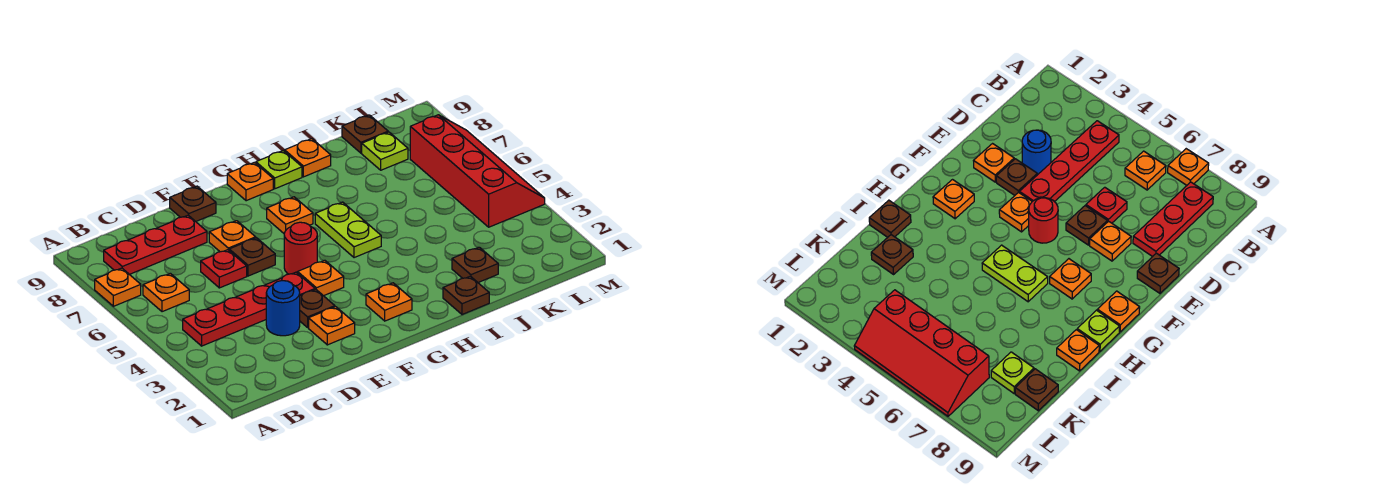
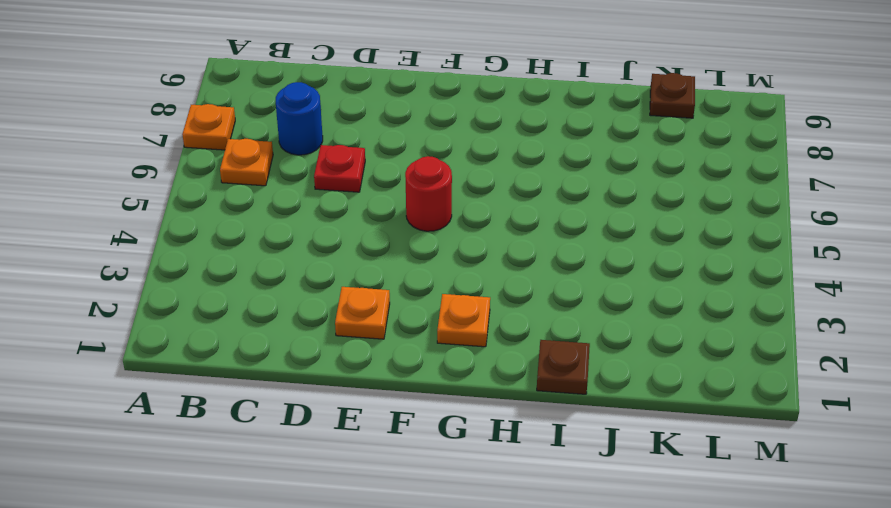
blue 1x1 round brick [276,82,323,155] -> blue 1x1 round brick moved to [266,281,300,336]
none -> red 1x4 plate [183,272,315,346]
none -> red 1x3 plate [104,215,207,274]
none -> brown 1x1 plate [300,290,335,327]

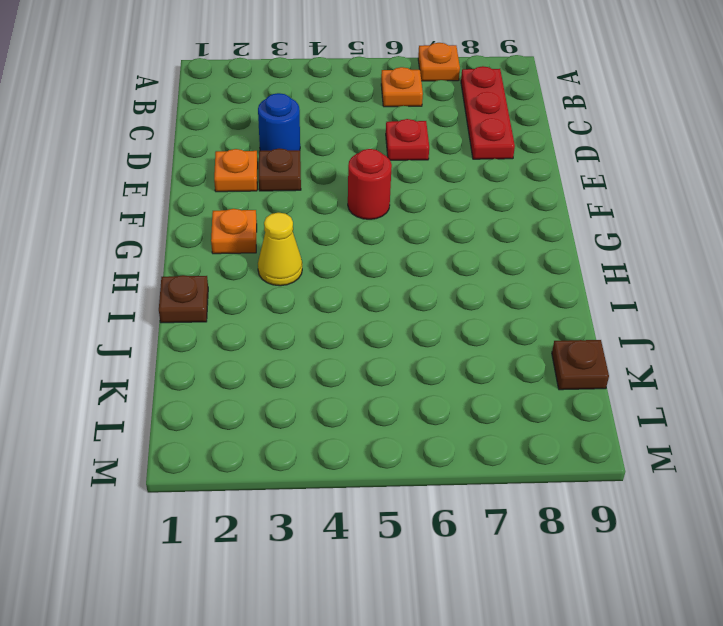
yellow 1x1 cone [258,213,302,286] -> none
none -> red 1x4 plate [183,272,315,346]
none -> brown 1x1 plate [229,238,275,276]
none -> orange 1x1 plate [209,221,256,252]

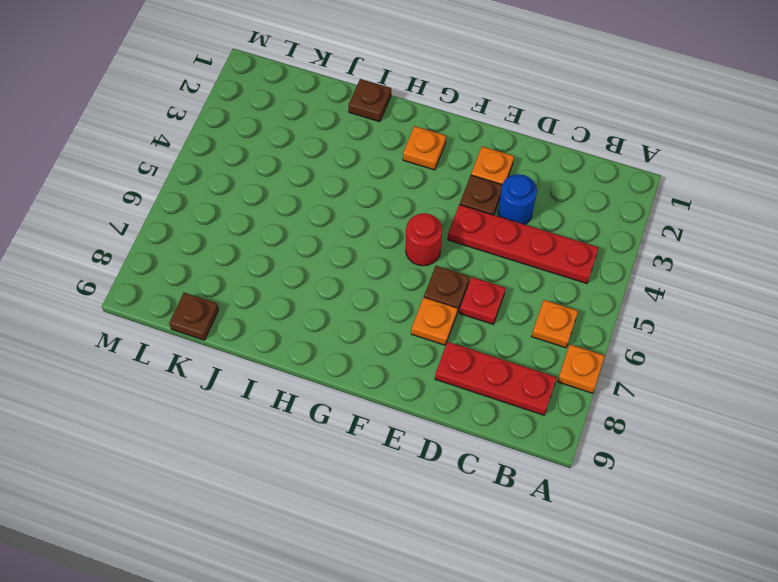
none -> brown 1x1 plate [170,186,216,221]
none -> orange 1x1 plate [298,260,344,296]
none -> orange 1x1 plate [267,197,313,233]

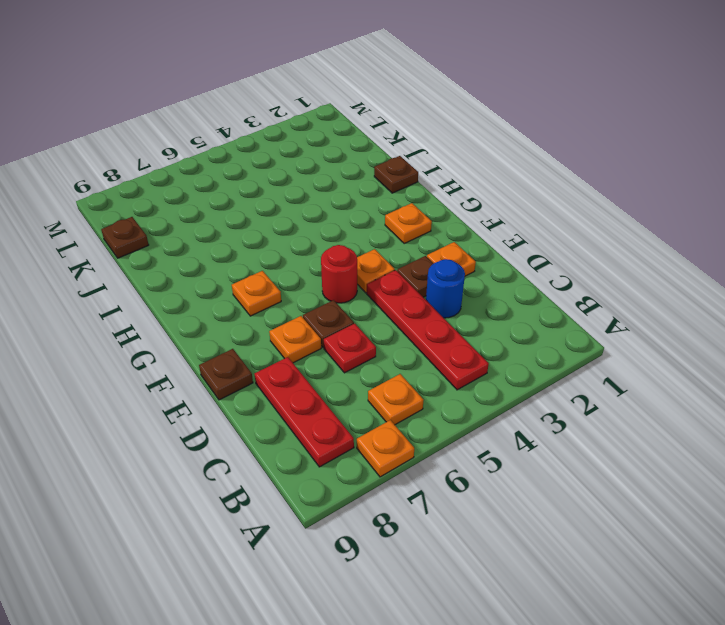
none -> orange 1x1 plate [227,162,273,201]
none -> lime 1x2 plate [315,202,381,258]
none -> lime 1x1 plate [256,151,302,189]

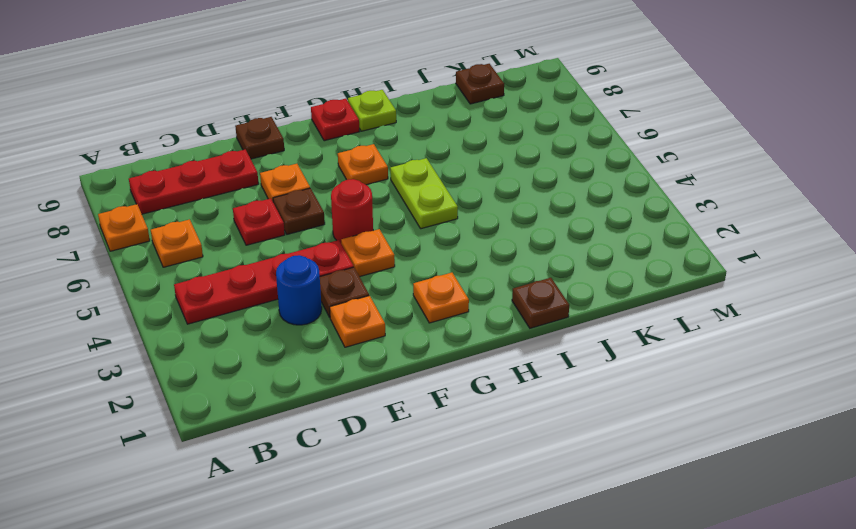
red 1x1 plate [311,99,360,141] -> orange 1x1 plate [227,162,273,201]
none -> orange 1x1 plate [285,139,331,177]
none -> brown 1x1 plate [452,247,498,282]
none -> lime 1x1 plate [362,132,408,170]

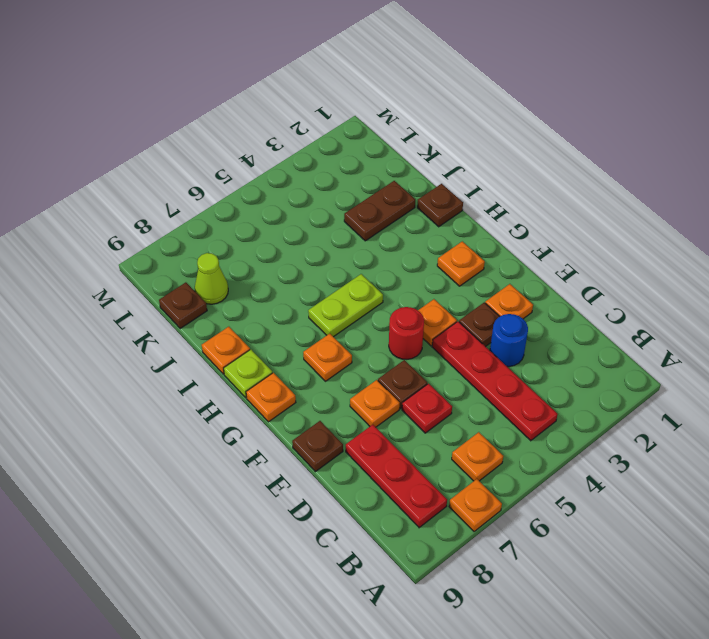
brown 1x2 plate [344,181,415,241] -> brown 1x1 plate [452,247,498,282]
lime 1x1 cone [195,253,228,304] -> lime 1x1 plate [362,132,408,170]
none -> red 2x4 slope [410,115,545,227]

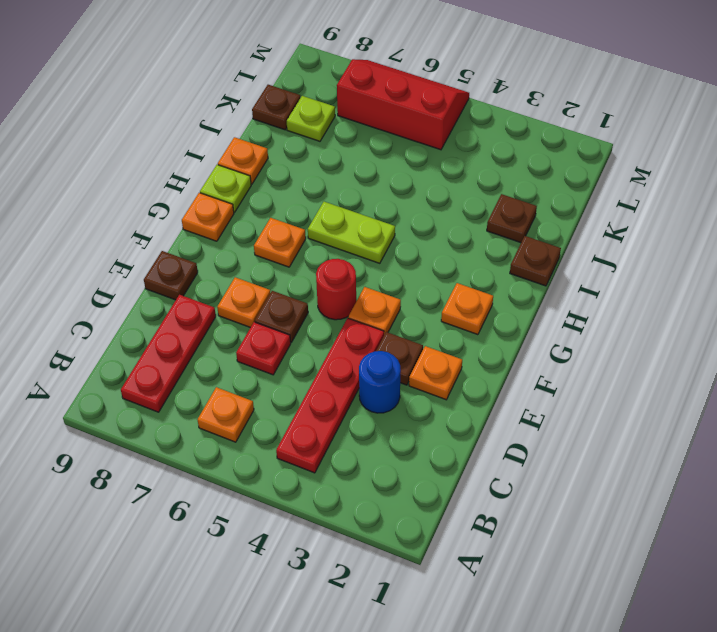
red 2x3 slope [337,59,469,150] -> red 2x4 slope [410,115,545,227]
none -> orange 1x1 plate [95,268,141,306]

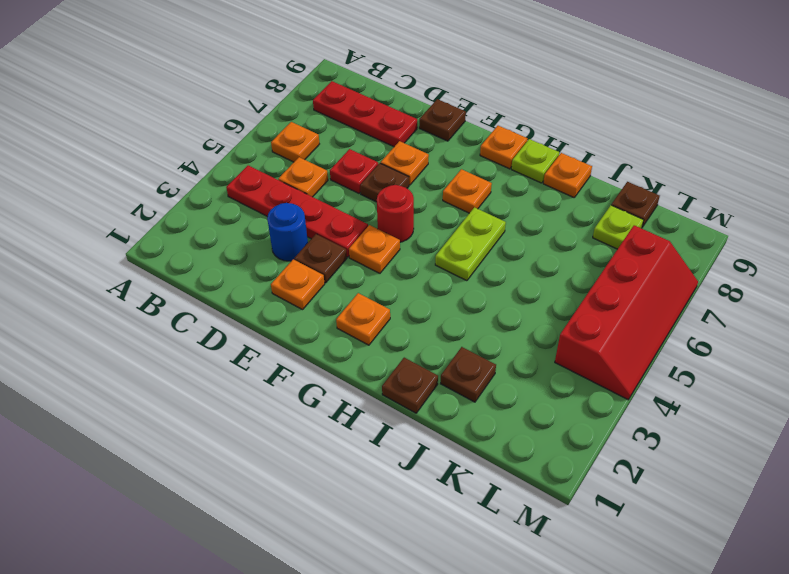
orange 1x1 plate [278,157,328,197] -> orange 1x1 plate moved to [95,268,141,306]

